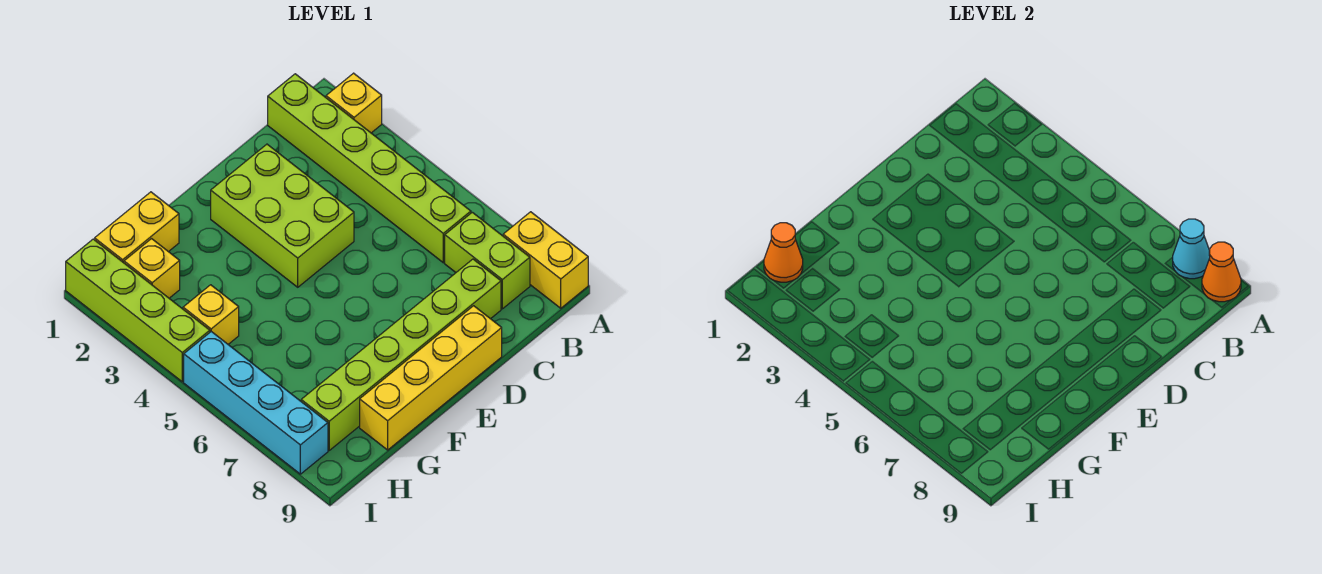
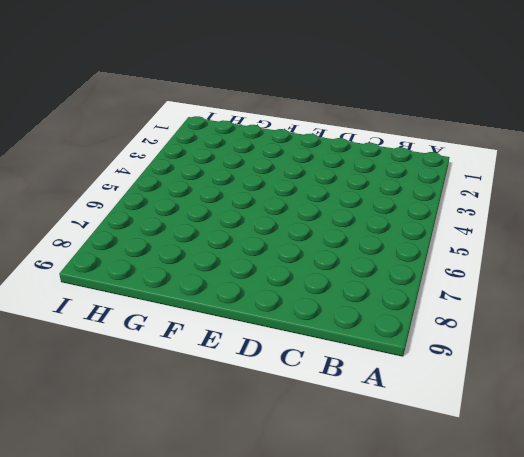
none -> yellow 1x1 brick [326,73,382,133]
none -> yellow 1x2 brick [503,212,588,308]
none -> lime 1x6 brick [268,74,471,263]

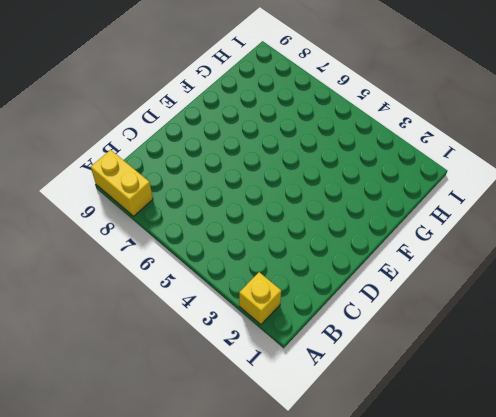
none -> lime 1x6 brick [268,74,471,263]
none -> lime 1x2 brick [445,212,530,309]
none -> lime 1x6 brick [301,259,501,450]

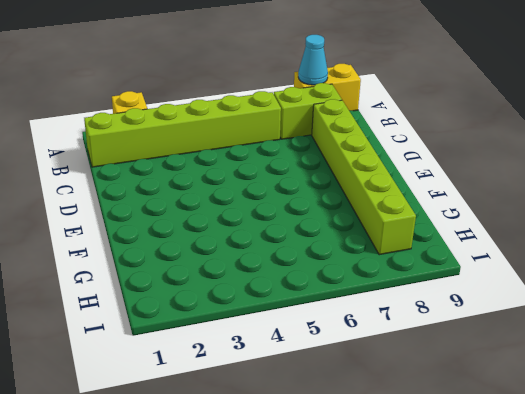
none -> lime 2x3 brick [211,144,354,287]
none -> yellow 1x4 brick [360,306,502,450]
none -> yellow 1x2 brick [95,192,179,263]

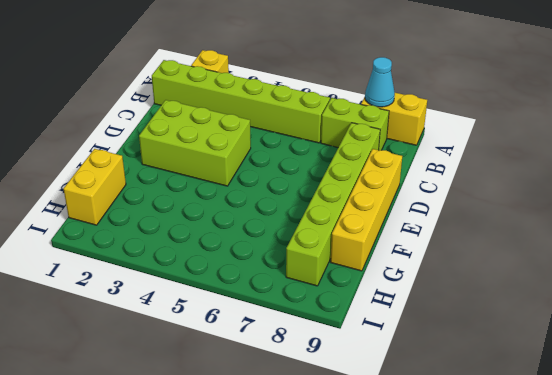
none -> yellow 1x1 brick [124,239,180,298]
none -> yellow 1x1 brick [183,285,239,344]
none -> lime 1x4 brick [66,239,210,382]

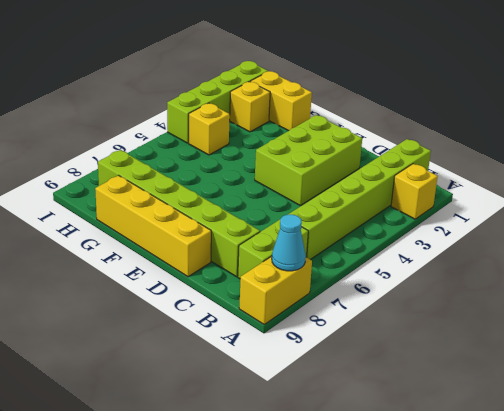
none -> cyan 1x4 brick [184,332,328,474]
none -> orange 1x1 cone [1202,242,1241,302]
none -> orange 1x1 cone [764,223,803,282]

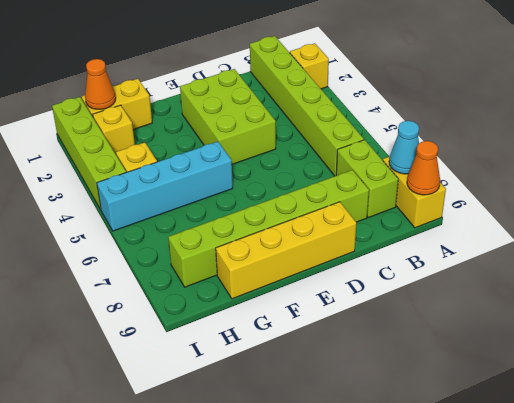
cyan 1x4 brick [97,142,233,231] -> cyan 1x4 brick turned to [184,332,328,474]

